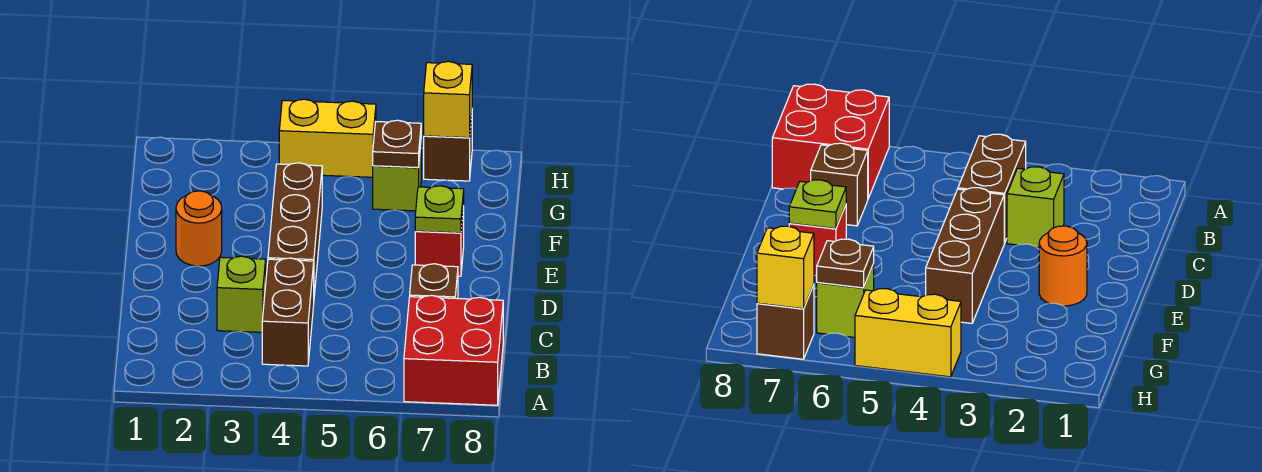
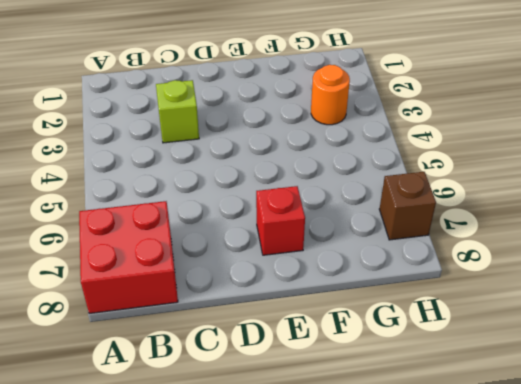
orange 1x1 round brick [311,65,350,125] -> orange 1x1 round brick moved to [176,191,222,266]
none -> brown 1x2 brick [262,258,314,366]
none -> brown 1x1 brick [410,264,458,299]
none -> brown 1x3 brick [268,163,322,295]

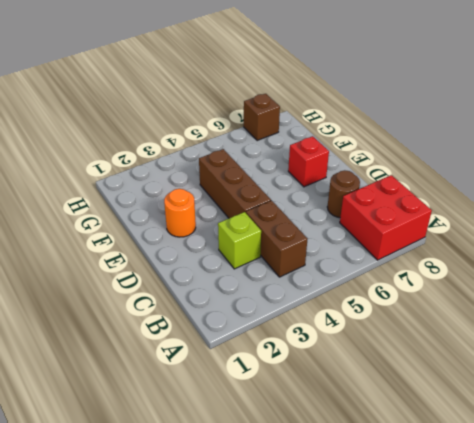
brown 1x1 round brick [327,170,360,218] -> brown 1x1 brick [410,264,458,299]
none -> lime 1x1 brick [373,146,421,211]
none -> yellow 1x2 brick [279,99,376,177]
none -> lime 1x1 plate [415,186,464,233]

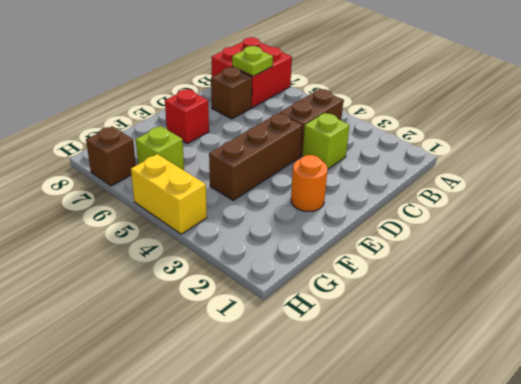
lime 1x1 plate [232,46,273,76] -> lime 1x1 plate moved to [415,186,464,233]
none -> brown 1x1 plate [373,120,421,168]
none -> yellow 1x1 brick [424,61,472,138]

